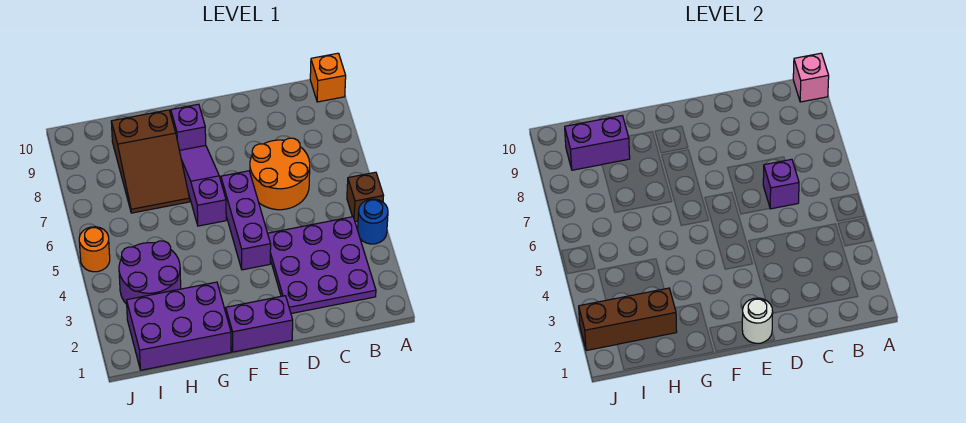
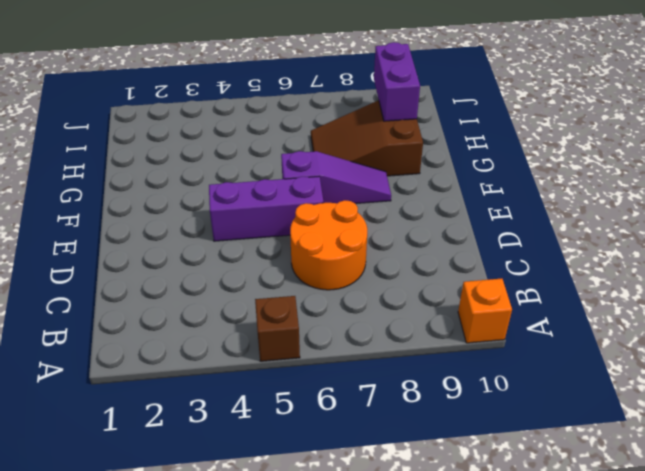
none -> blue 1x1 round brick [358,199,388,244]
none -> purple 3x3 plate [268,217,376,313]
none -> purple 1x2 brick [226,296,293,352]

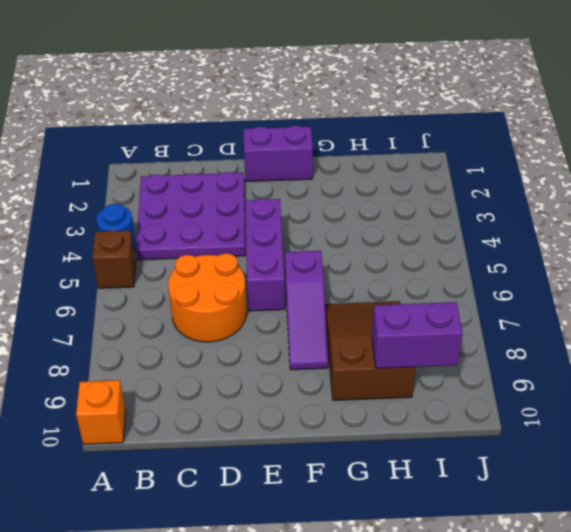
none -> purple 1x1 brick [171,104,206,150]
none -> purple 2x3 brick [127,282,231,370]
none -> purple 2x2 round brick [119,241,181,304]

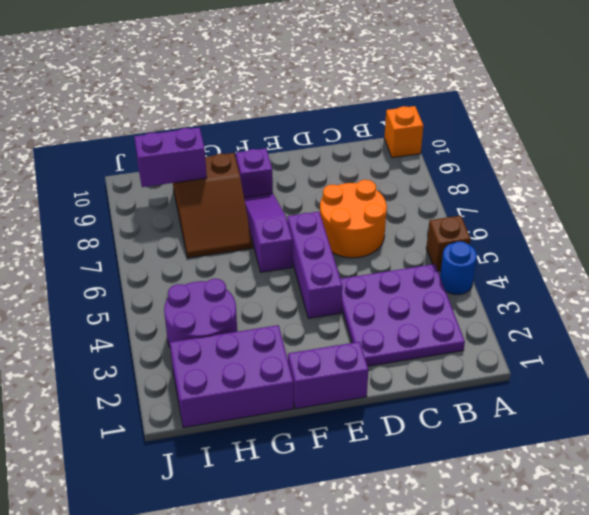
none -> orange 1x1 round brick [79,227,110,272]
none -> pink 1x1 brick [793,53,829,102]
none -> purple 1x1 brick [763,159,799,209]

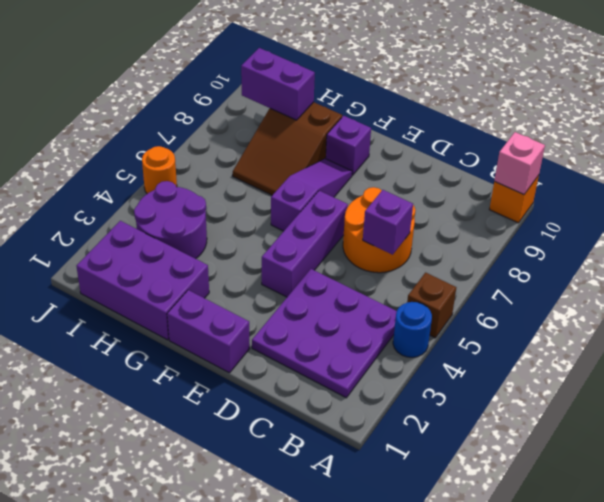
none -> white 1x1 round brick [742,298,773,343]
none -> brown 1x3 brick [579,288,677,351]

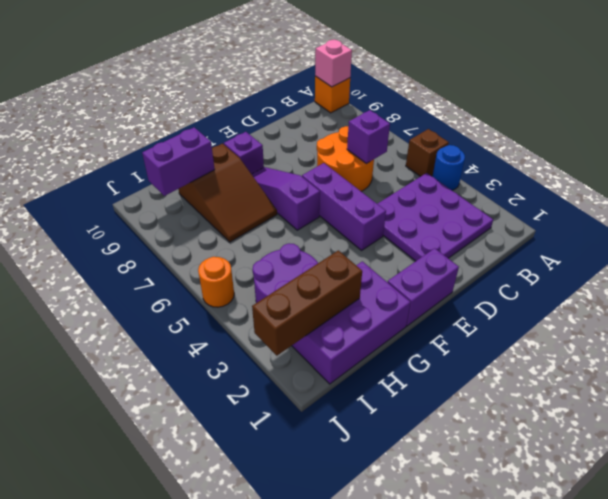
none -> white 1x1 round brick [742,298,773,343]

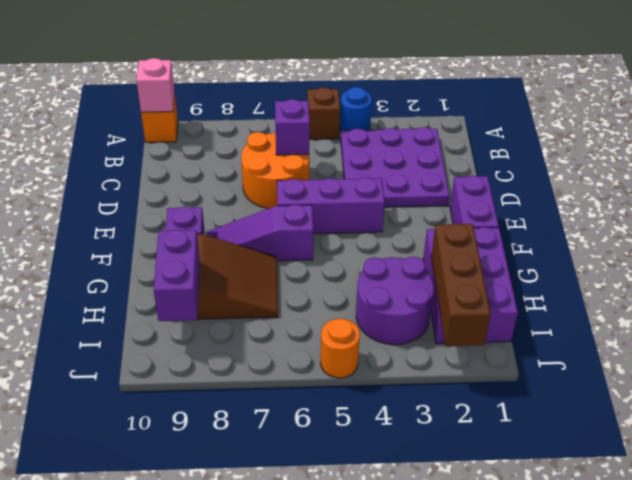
none -> white 1x1 round brick [742,298,773,343]

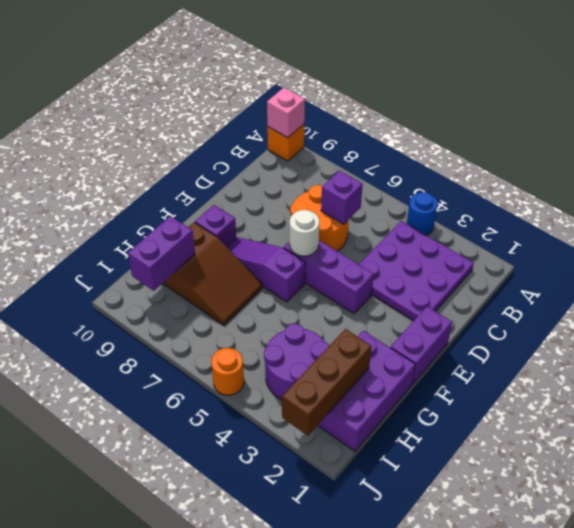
white 1x1 round brick [290,210,319,256] -> white 1x1 round brick moved to [742,298,773,343]
none -> brown 1x1 brick [347,172,383,222]

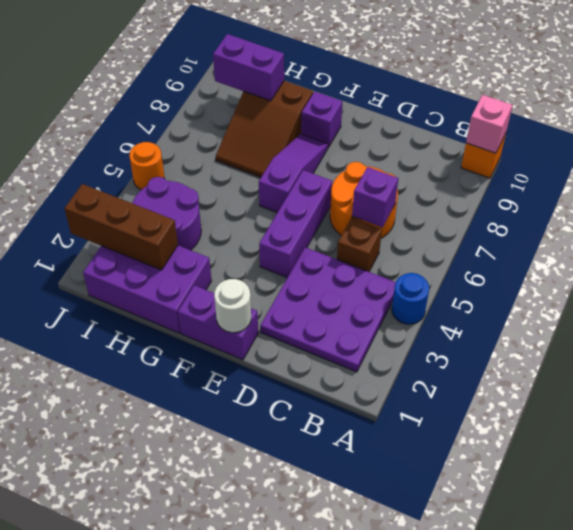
brown 1x1 brick [337,218,382,272] -> brown 1x1 brick moved to [347,172,383,222]

